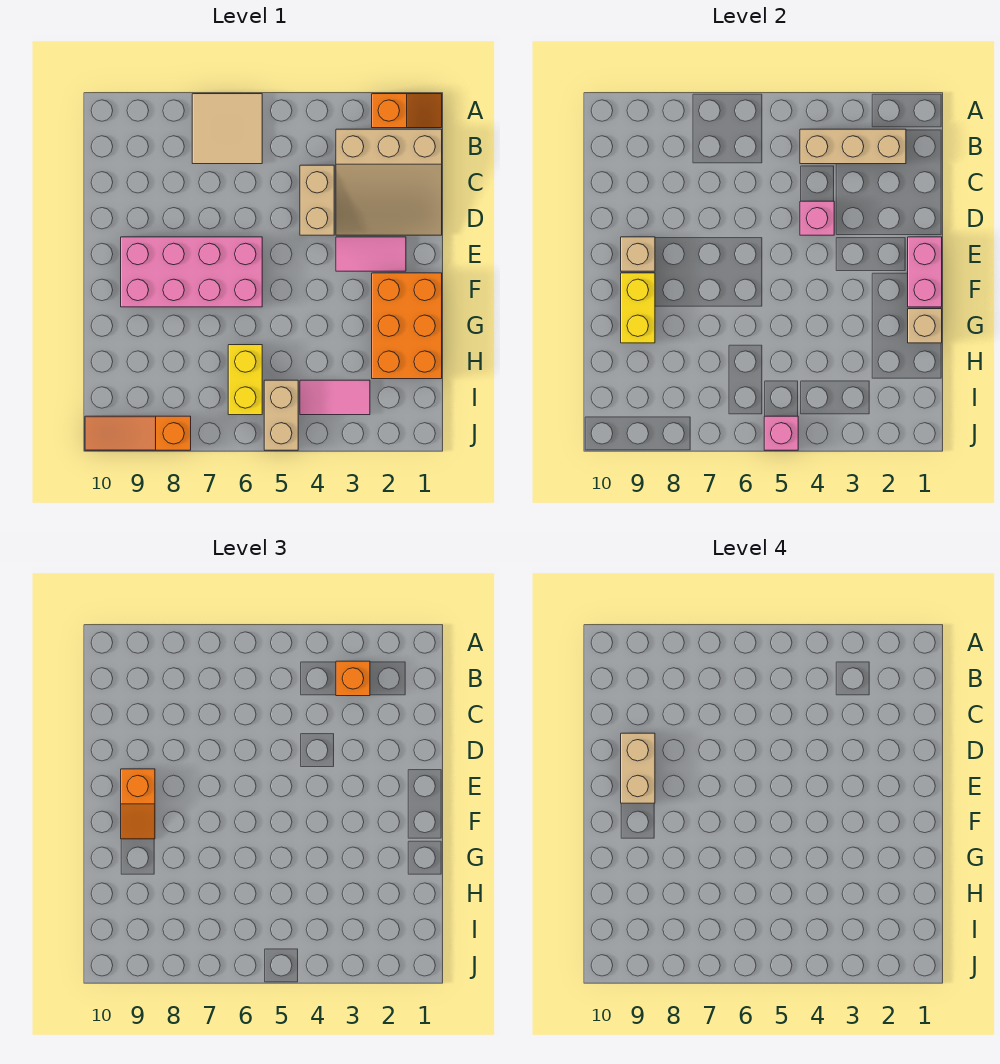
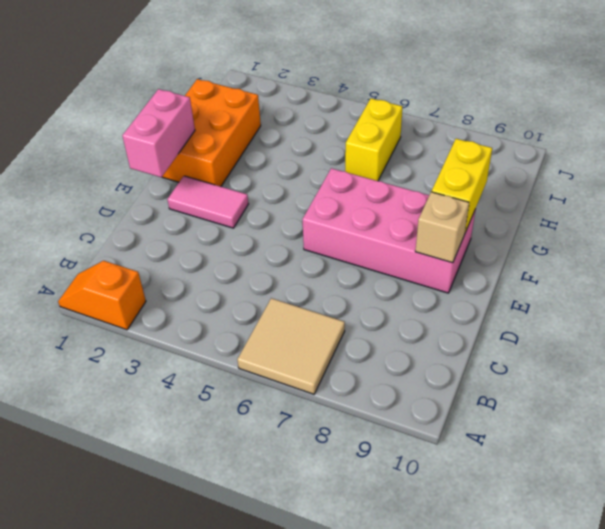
none -> tan 3x3 slope [336,129,442,235]
none -> tan 1x2 brick [300,165,334,235]
none -> pink 1x2 tile [300,380,370,415]

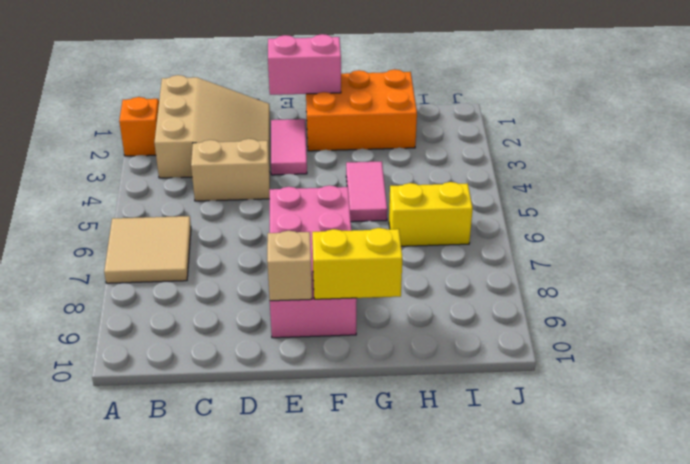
pink 1x2 tile [346,161,387,222] -> pink 1x2 tile moved to [300,380,370,415]
none -> tan 1x2 brick [264,380,298,450]
none -> orange 1x3 slope [85,416,191,450]
none -> tan 1x3 brick [800,129,906,164]

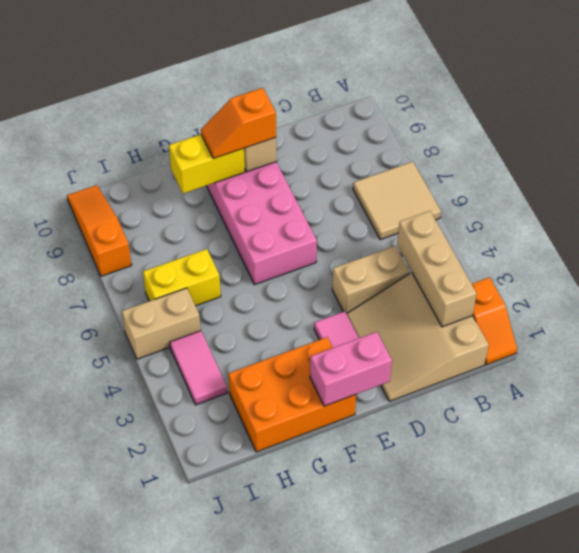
none -> pink 1x1 brick [800,201,834,235]
none -> tan 1x1 brick [908,309,942,343]
none -> pink 1x1 brick [764,416,798,450]

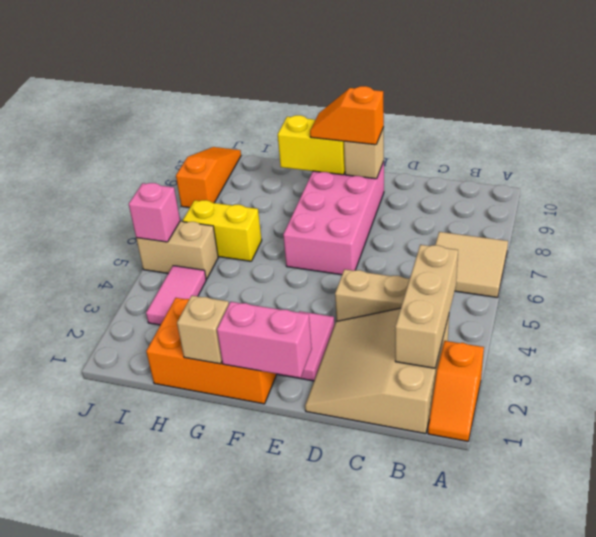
none -> pink 1x1 brick [800,201,834,235]
none -> orange 1x1 brick [336,661,370,696]
none -> tan 1x2 brick [621,733,655,803]

